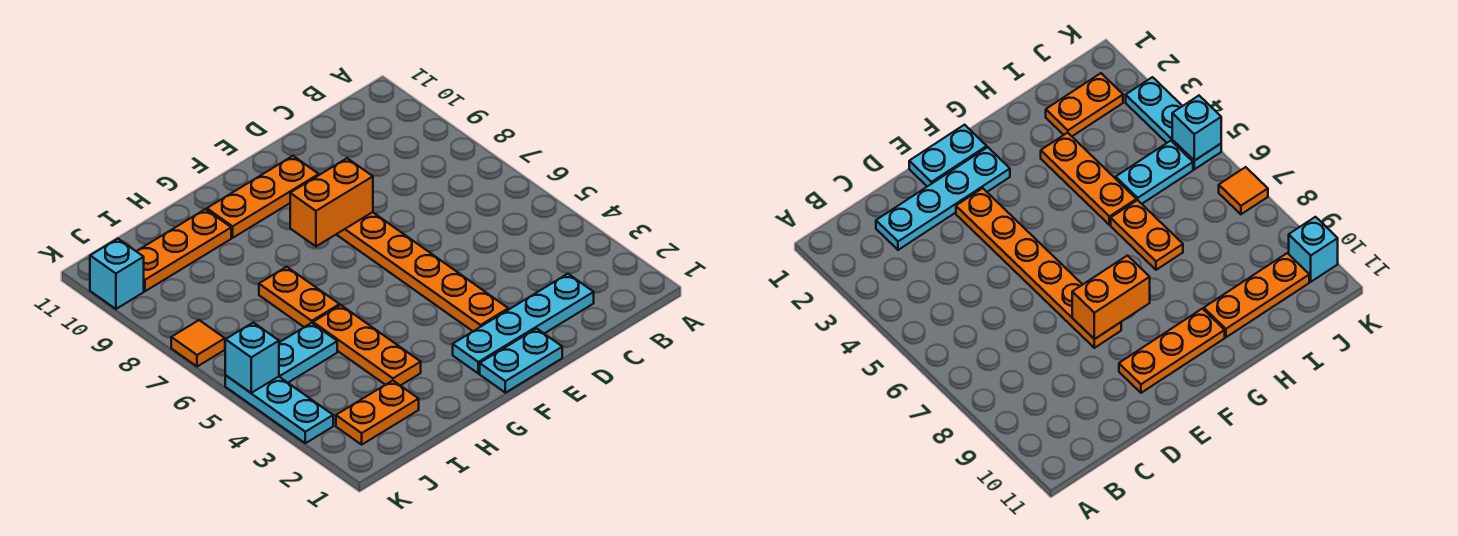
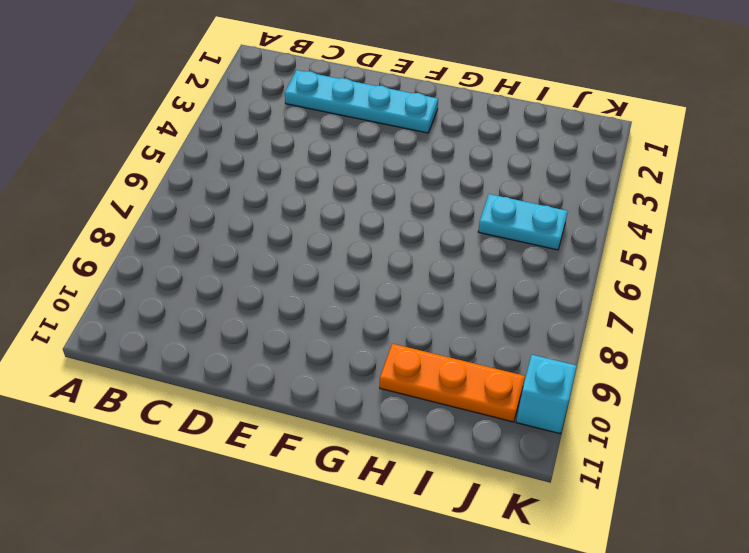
none -> cyan 1x2 plate [480,328,562,393]
none -> orange 1x6 plate [336,212,508,331]
none -> orange 1x3 plate [207,156,319,238]

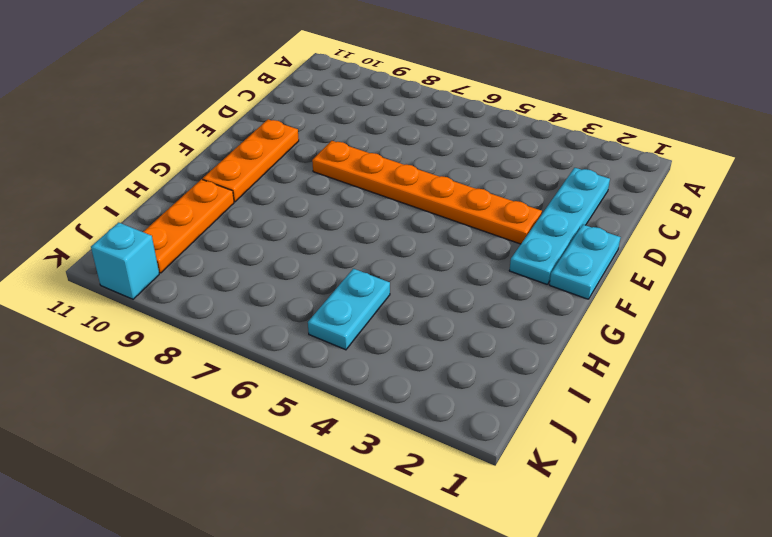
none -> orange 1x3 plate [313,305,421,386]
none -> orange 1x2 plate [259,267,340,327]
none -> orange 1x2 plate [336,381,419,445]

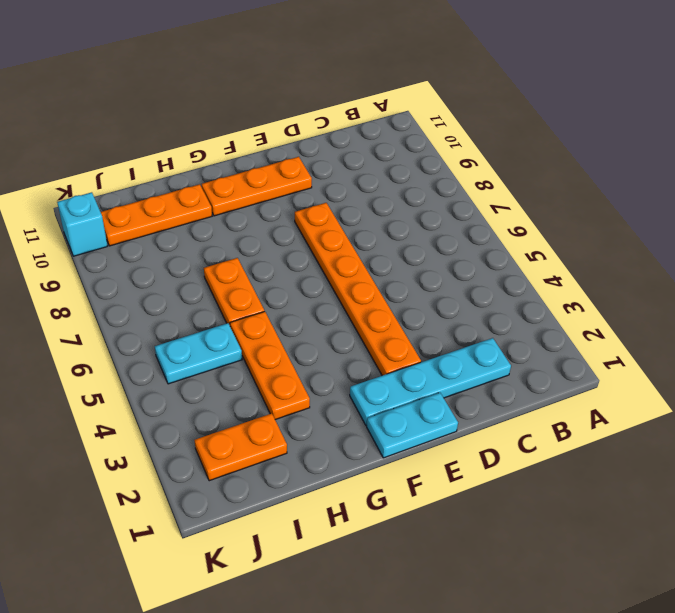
none -> cyan 1x3 plate [225,376,333,443]
none -> orange 1x1 tile [171,320,225,367]
none -> orange 1x2 brick [290,158,373,246]

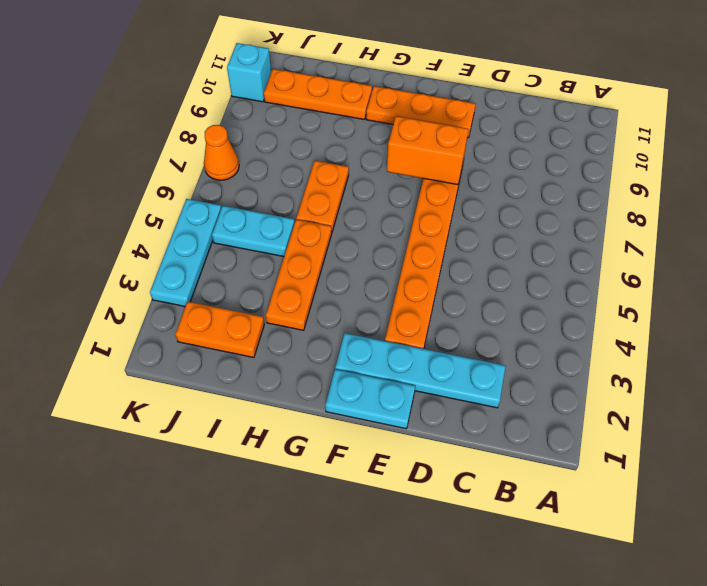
orange 1x1 cone [204,125,239,180] -> orange 1x1 tile [171,320,225,367]
none -> cyan 1x1 brick [225,322,279,393]

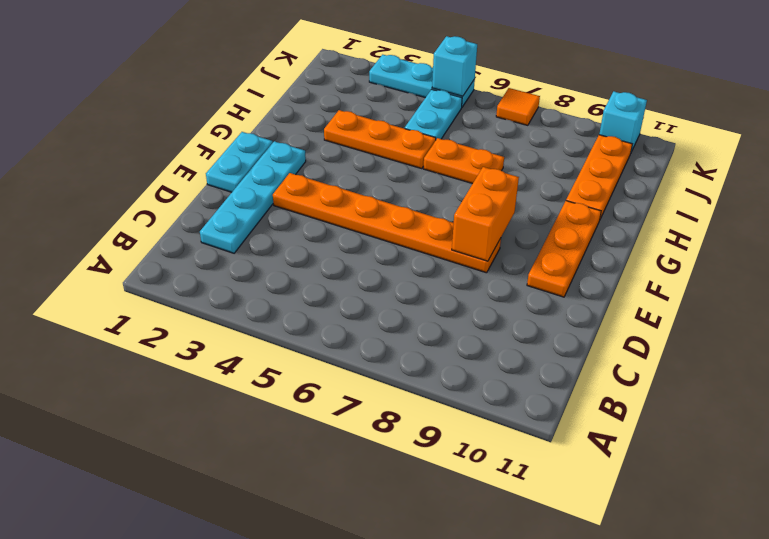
none -> orange 1x2 plate [336,381,419,445]

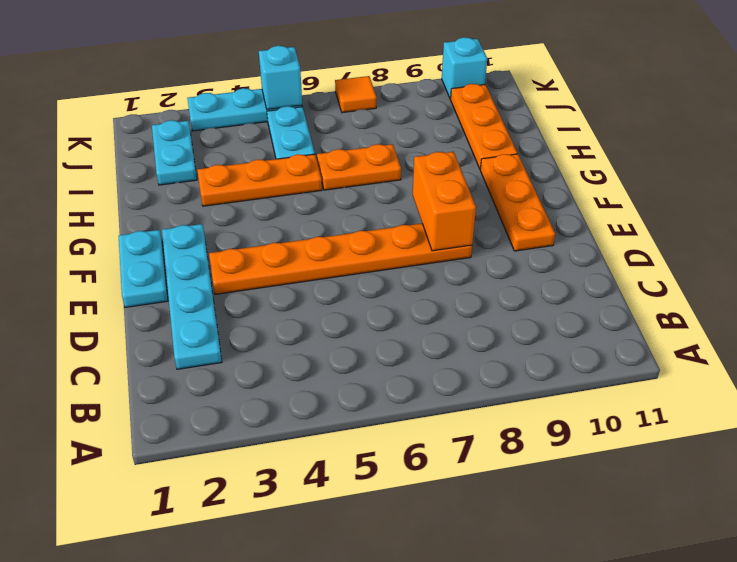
cyan 1x2 plate [152,120,197,185] -> orange 1x2 plate [336,381,419,445]

